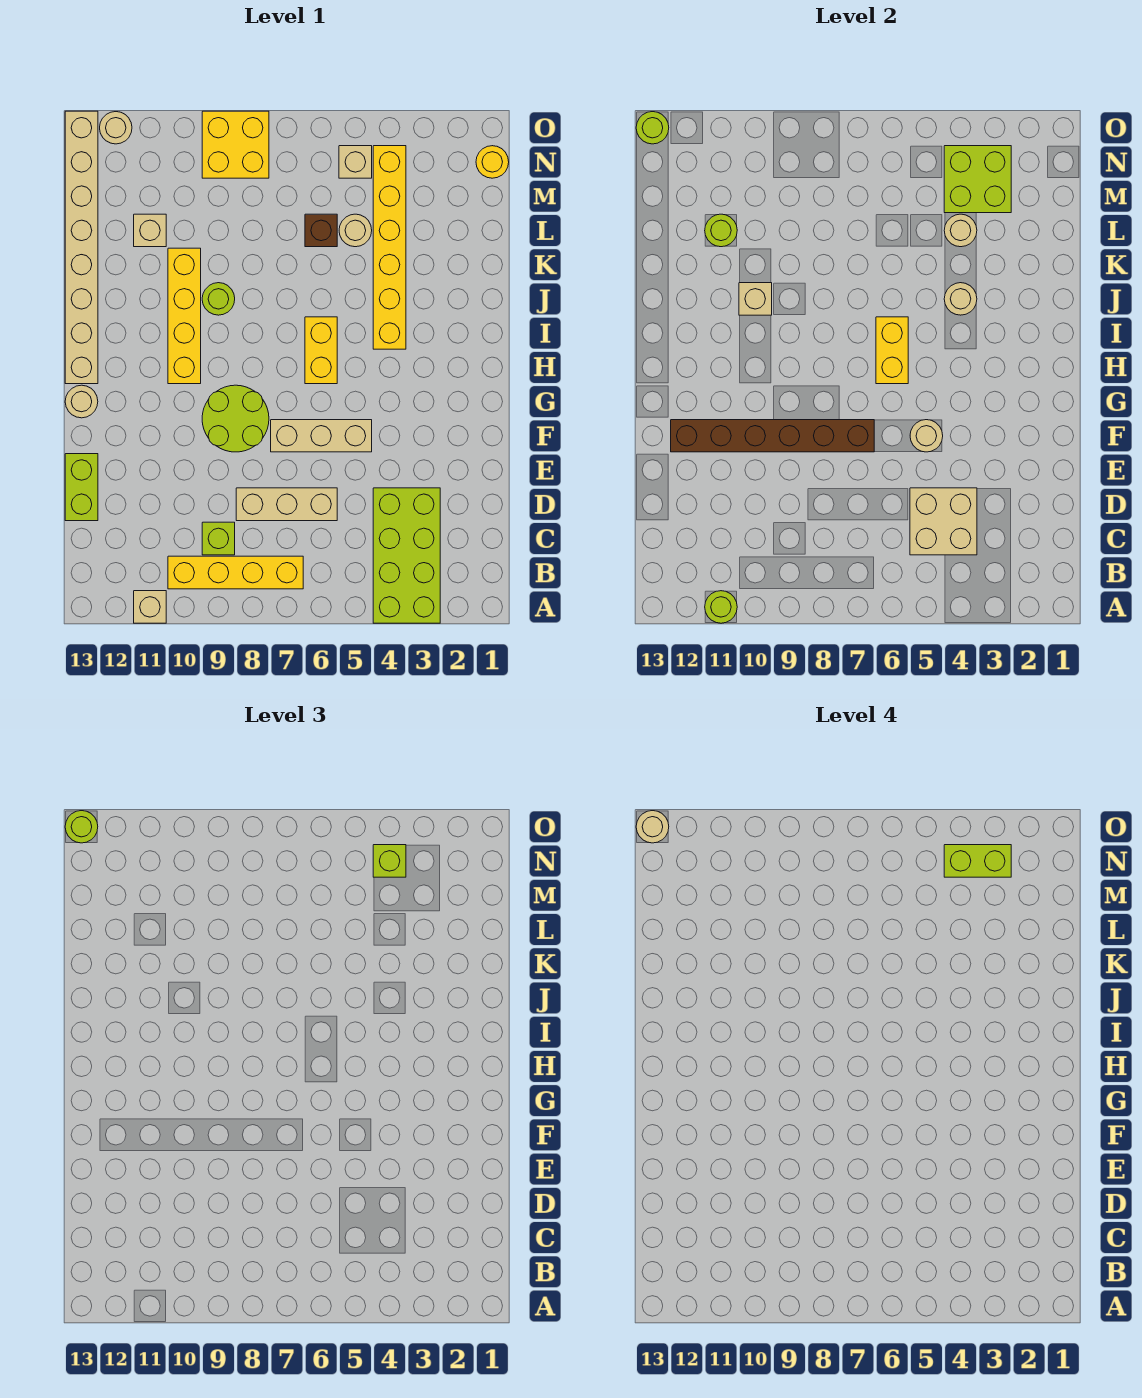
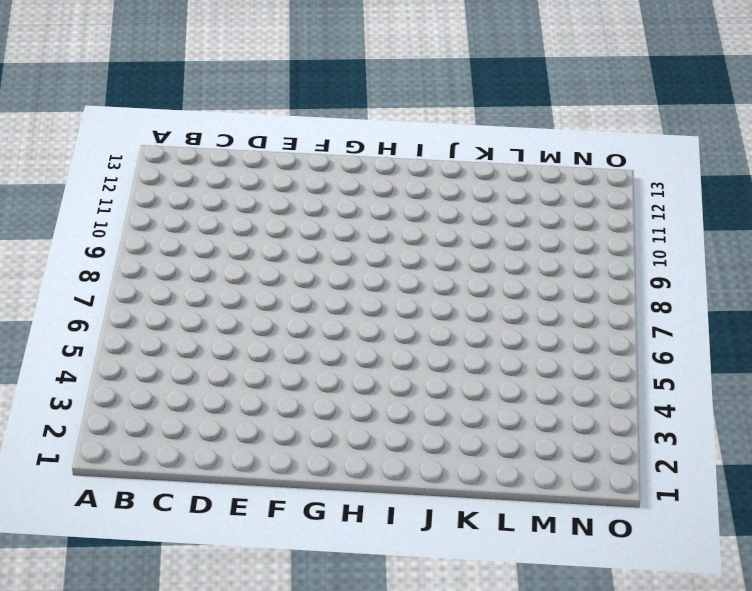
none -> lime 2x4 brick [373,488,440,623]
none -> tan 1x1 brick [134,591,166,623]
none -> yellow 1x4 brick [168,556,303,589]
none -> lime 1x1 brick [202,522,235,555]

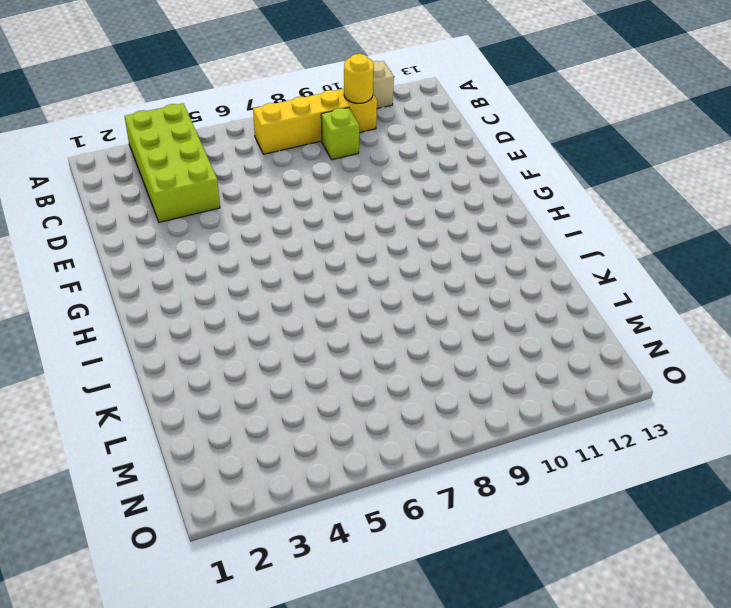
yellow 1x1 round brick [344,54,374,103] -> yellow 1x1 round brick moved to [476,146,509,178]
none -> tan 1x3 brick [236,488,337,521]
none -> lime 1x2 brick [65,454,98,521]
none -> tan 1x3 brick [271,420,372,452]
none -> lime 2x2 round brick [202,385,269,452]

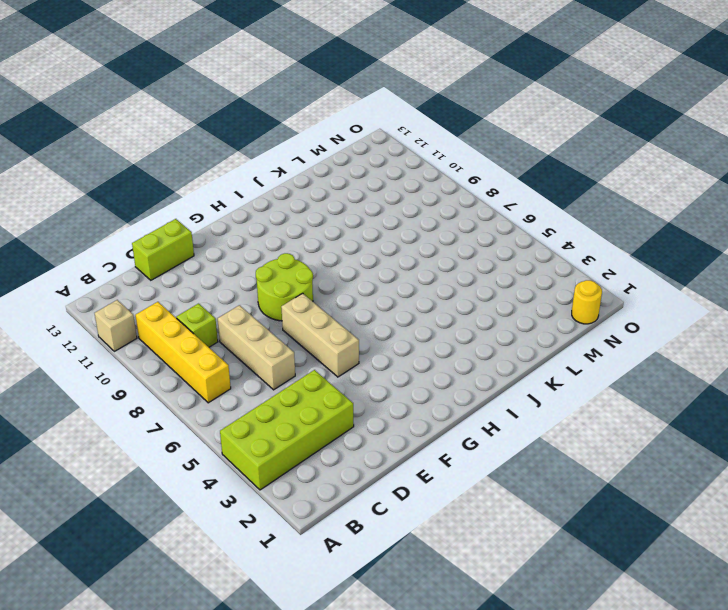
none -> tan 1x1 round brick [65,385,98,418]
none -> yellow 1x2 brick [305,317,337,384]
none -> yellow 1x4 brick [168,248,201,384]
none -> tan 1x8 brick [65,111,98,384]

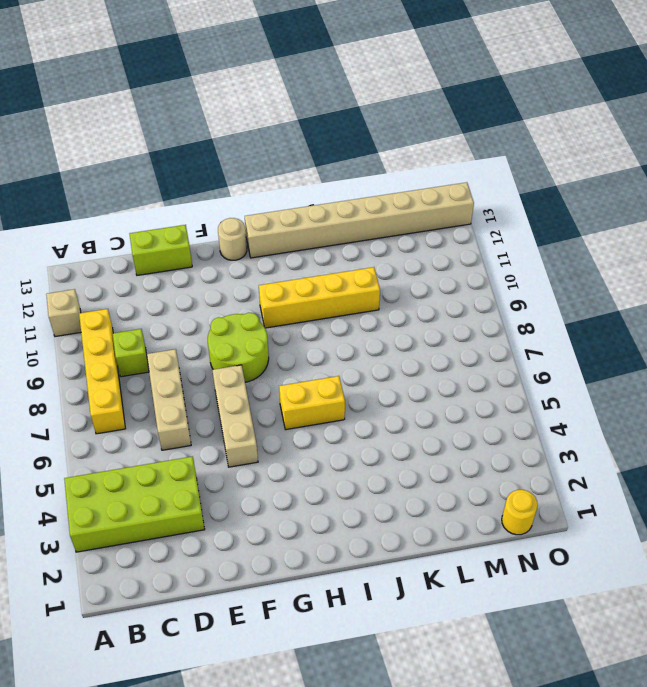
none -> yellow 1x6 brick [373,146,406,349]
none -> lime 1x1 round brick [202,283,235,315]
none -> tan 1x1 round brick [339,214,372,247]
none -> brown 1x1 brick [305,214,337,247]

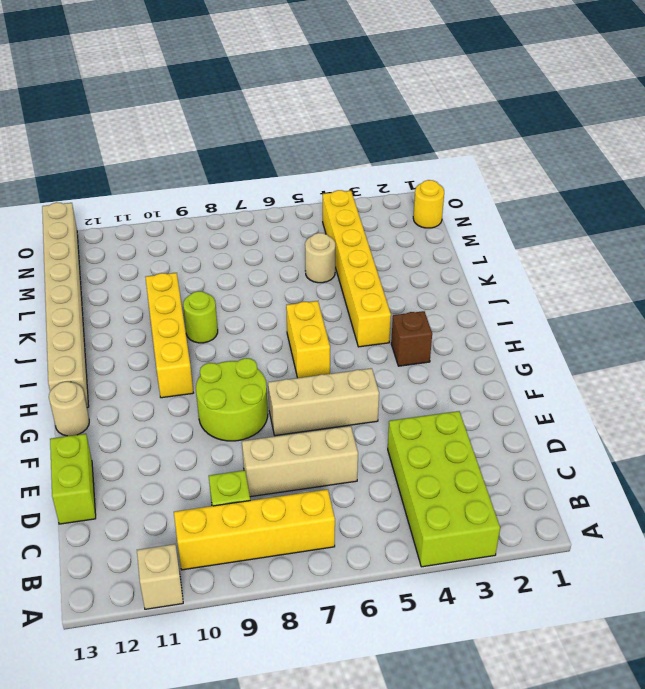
brown 1x1 brick [391,311,432,366] -> brown 1x1 brick moved to [305,214,337,247]
none -> tan 1x1 brick [134,214,166,247]
none -> tan 1x1 brick [339,146,372,178]
none -> yellow 2x2 brick [202,111,269,178]
none -> tan 1x1 round brick [100,112,132,144]

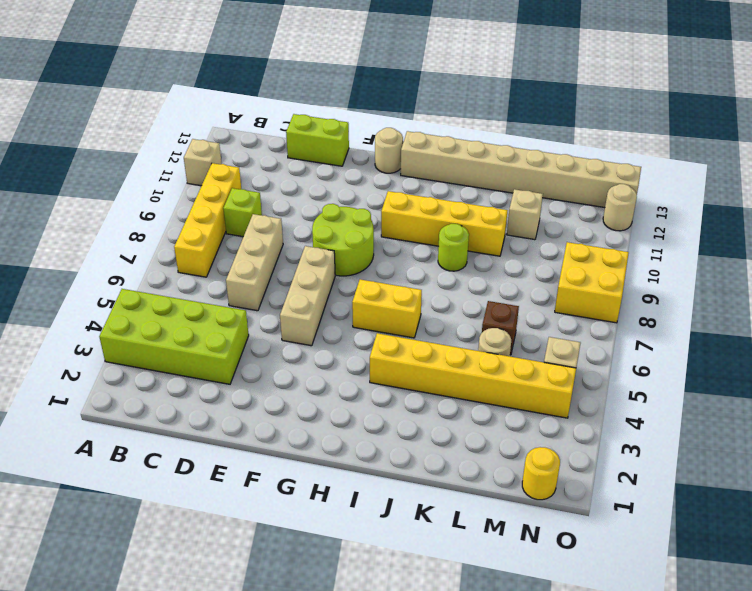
none -> lime 1x1 round brick [705,591,737,623]
none -> tan 2x2 brick [910,488,977,555]
none -> tan 1x1 round brick [910,420,943,452]
none -> brown 1x6 brick [671,420,874,452]

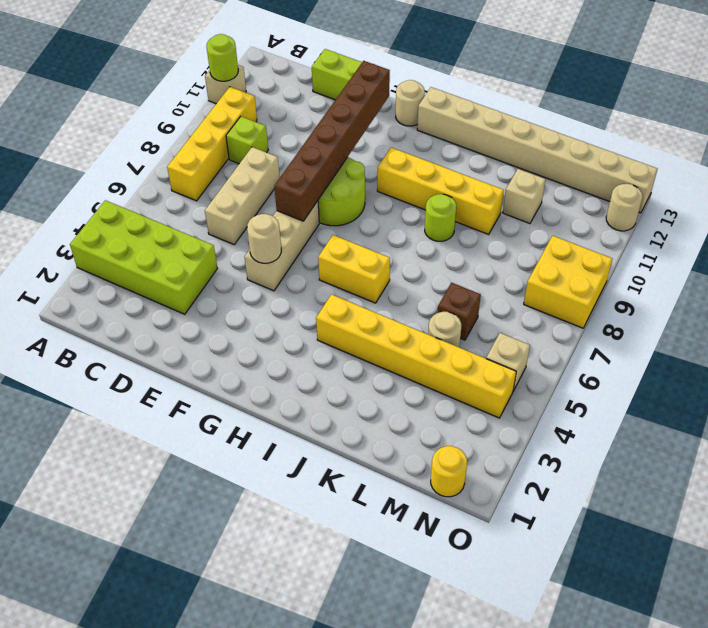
none -> tan 2x2 brick [910,488,977,555]
none -> yellow 1x2 brick [876,317,908,384]
none -> tan 1x1 round brick [944,283,977,315]
none -> tan 1x1 brick [739,283,772,315]

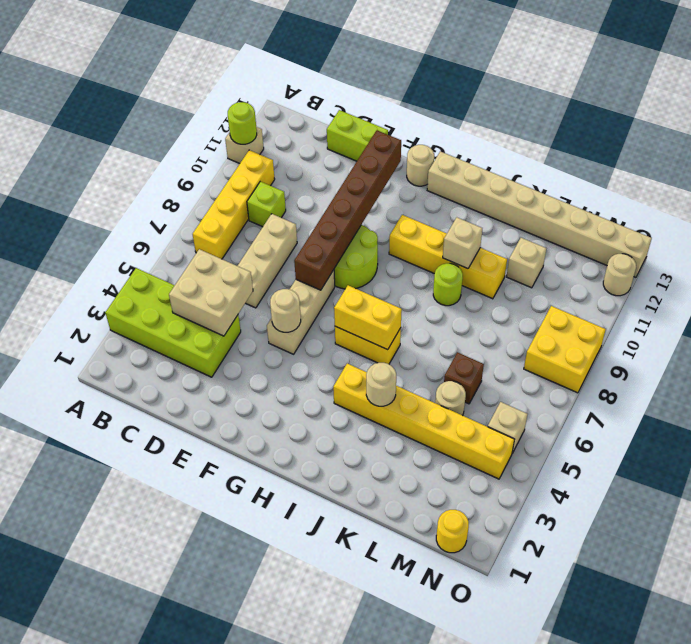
none -> tan 1x1 round brick [944,214,977,247]
none -> lime 1x1 round brick [705,214,737,247]
none -> lime 2x2 brick [944,146,1011,213]
none -> lime 1x1 round brick [636,112,669,144]

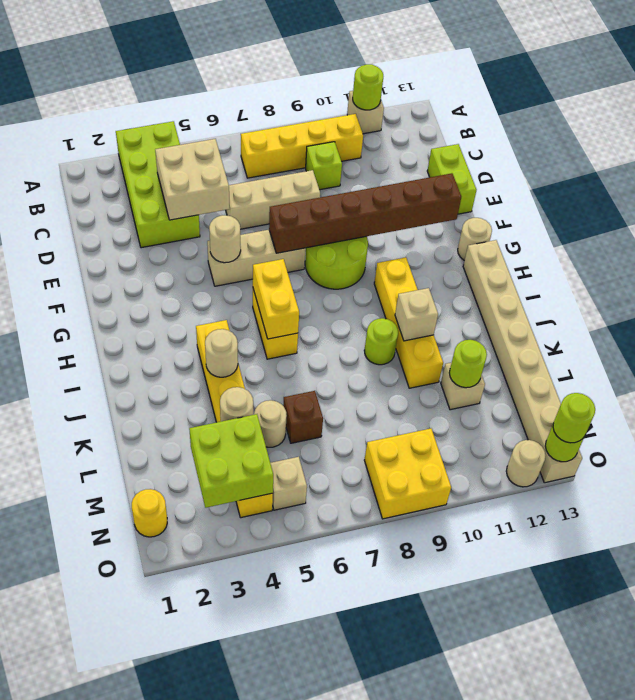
none -> lime 1x1 brick [373,845,406,877]
none -> lime 1x2 brick [944,845,1011,877]
none -> tan 1x1 round brick [636,811,669,843]

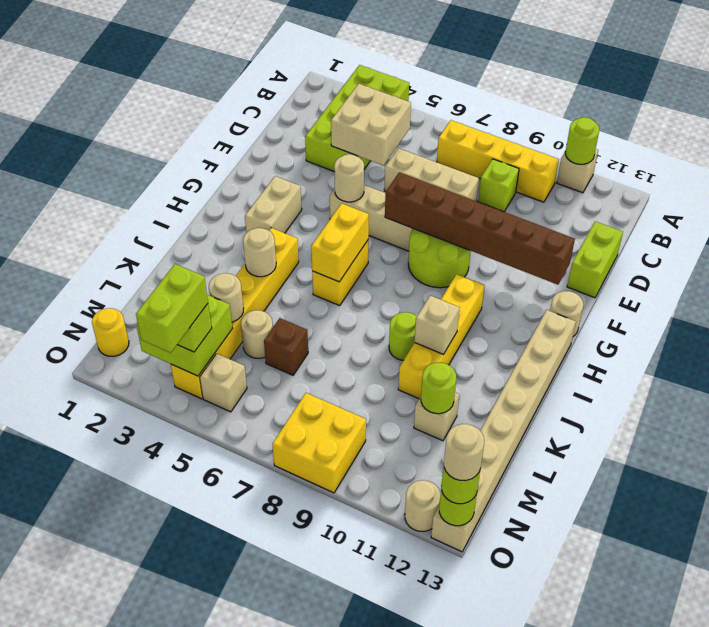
tan 1x2 brick [245,176,302,233] -> none
lime 1x2 brick [136,264,208,353] -> lime 1x2 brick turned to [944,845,1011,877]

